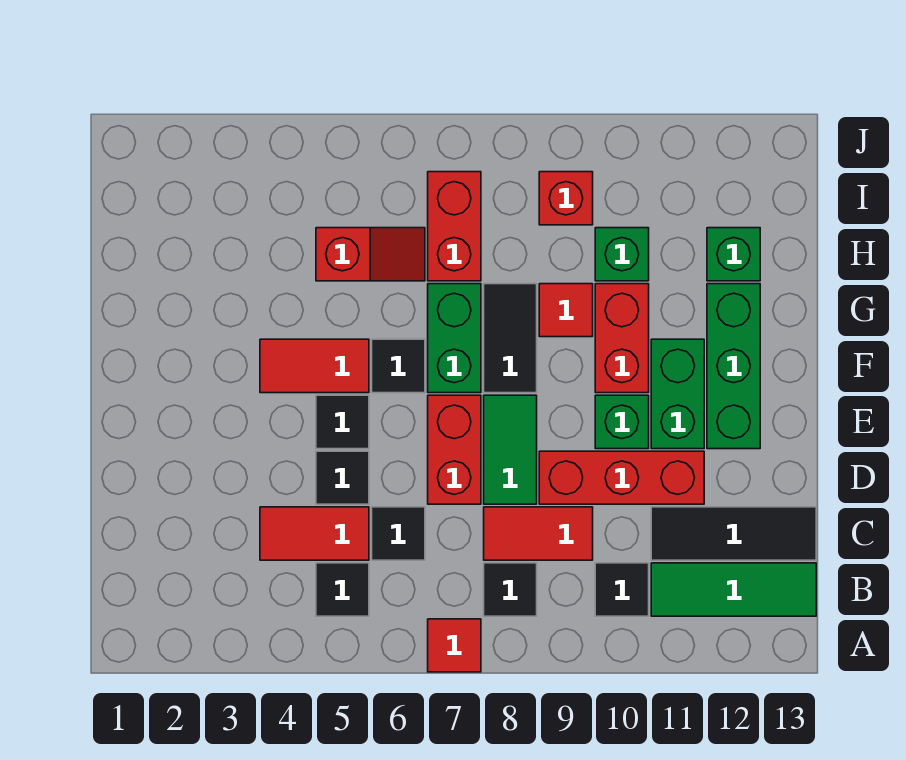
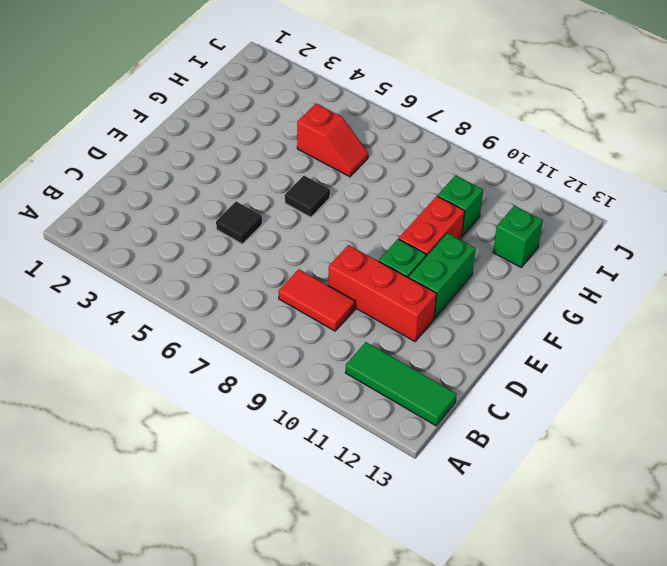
none -> red 1x1 tile [428,619,481,672]
none -> black 1x1 tile [316,563,369,616]
none -> black 1x1 tile [484,563,537,616]

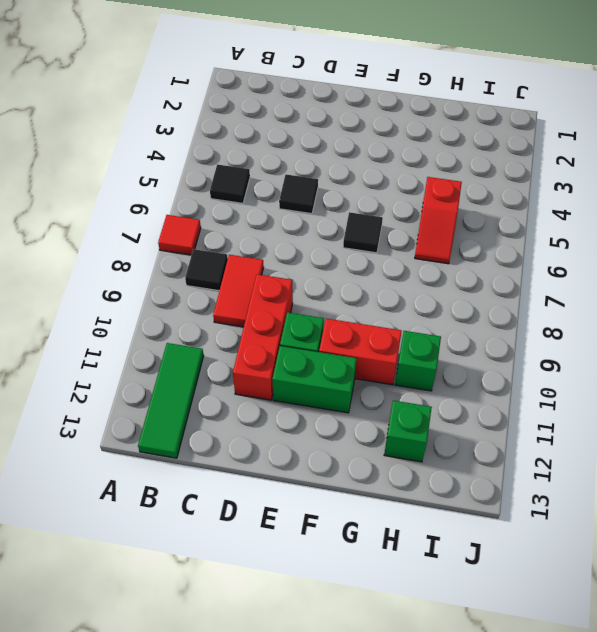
none -> black 1x1 tile [595,563,649,616]
none -> red 1x2 tile [260,507,369,560]
none -> black 1x1 tile [372,507,425,560]

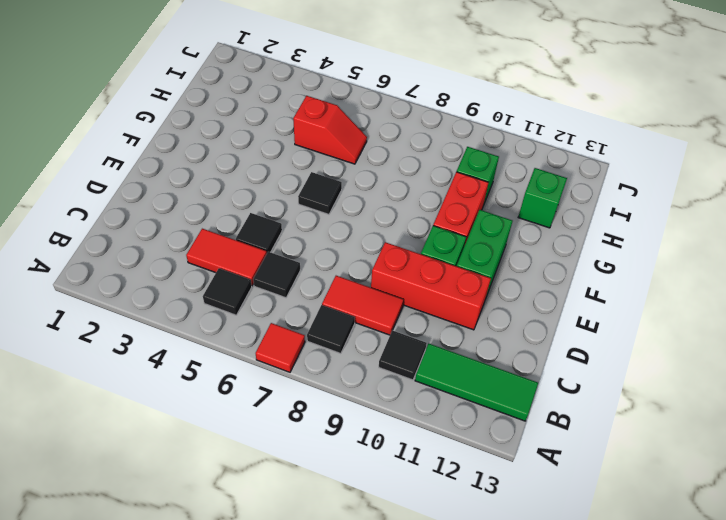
none -> black 1x3 tile [651,507,816,560]
none -> red 1x2 brick [428,395,481,504]
none -> green 1x2 tile [484,395,537,504]

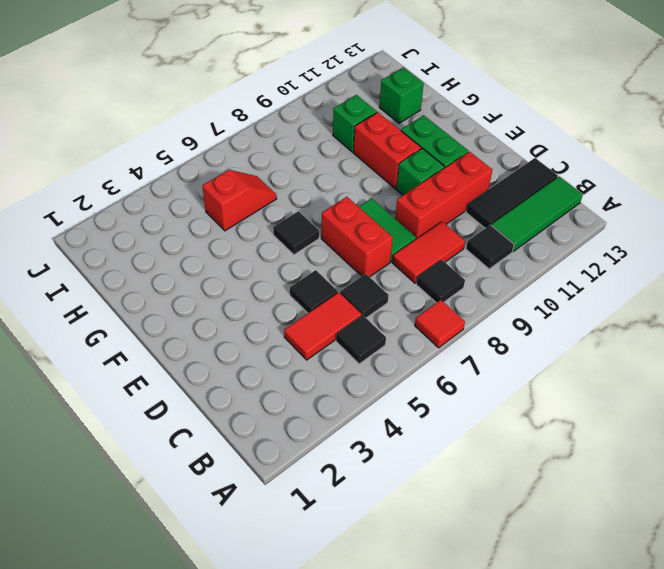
none -> black 1x1 tile [316,395,369,449]
none -> green 1x3 brick [707,284,760,449]
none -> red 1x2 tile [260,339,369,393]

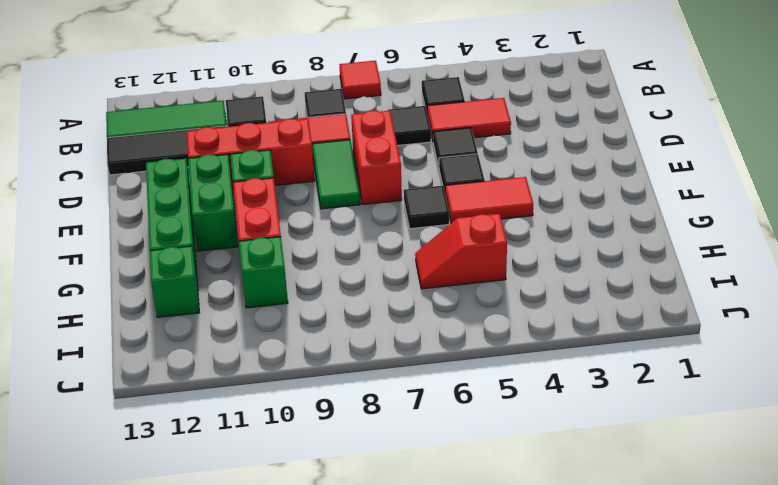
none -> green 1x2 brick [428,284,481,393]
none -> black 1x2 tile [484,284,537,393]
none -> red 1x1 tile [539,284,593,337]

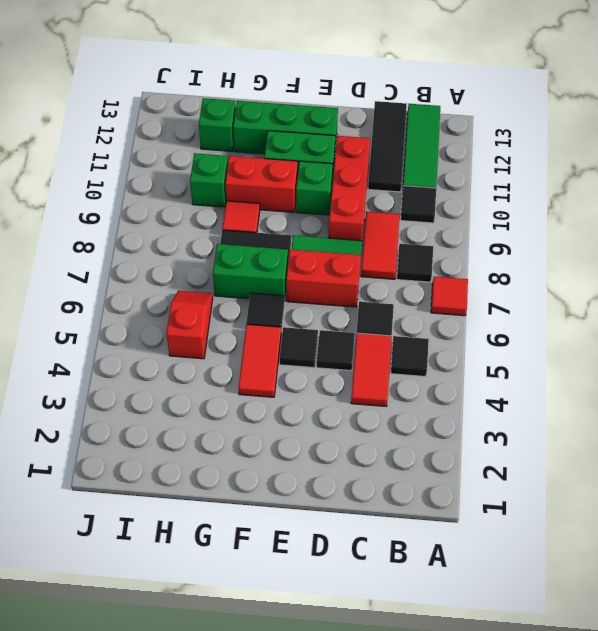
none -> red 1x2 brick [428,172,481,281]
none -> red 1x1 brick [539,172,593,225]

